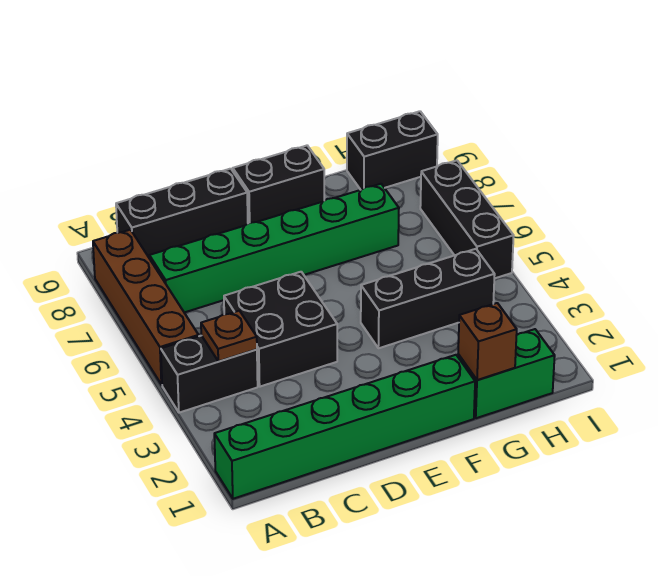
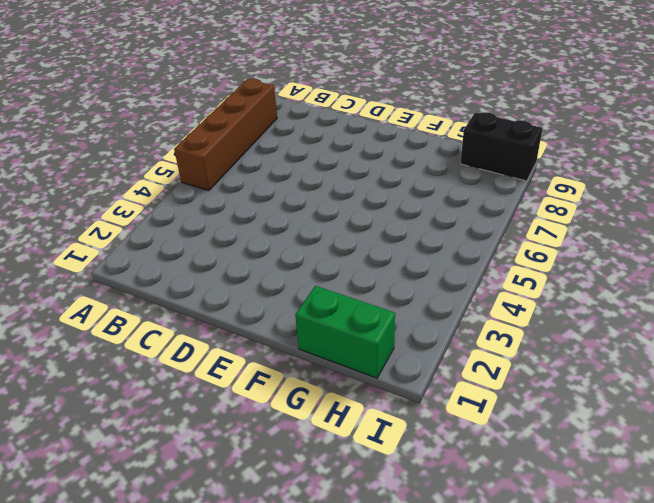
none -> green 1x6 brick [214,355,475,499]
none -> black 1x2 brick [161,336,258,413]
none -> green 1x6 brick [149,184,399,313]

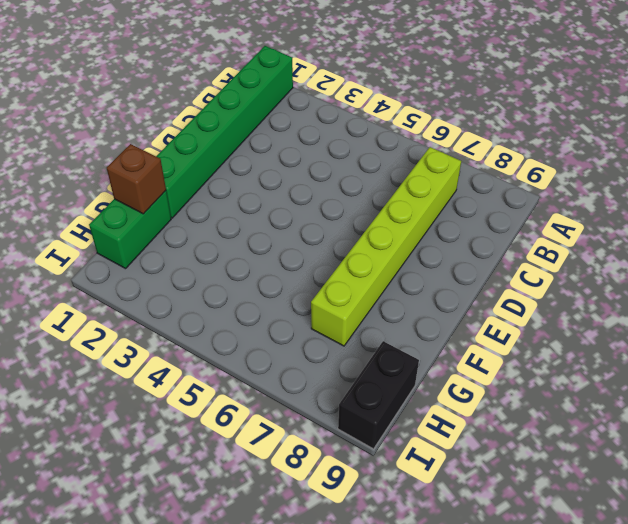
lime 1x6 brick [311,147,461,346] -> green 1x6 brick [149,184,399,313]
none -> black 1x2 brick [161,336,258,413]
none -> brown 1x4 brick [93,230,199,385]
none -> black 1x3 brick [116,169,248,259]

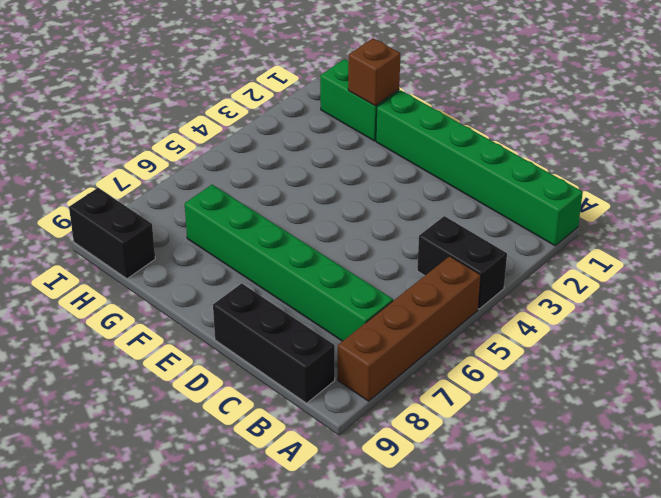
none -> black 2x2 brick [224,272,337,387]
none -> black 1x2 brick [233,146,324,224]
none -> black 1x3 brick [361,249,495,348]

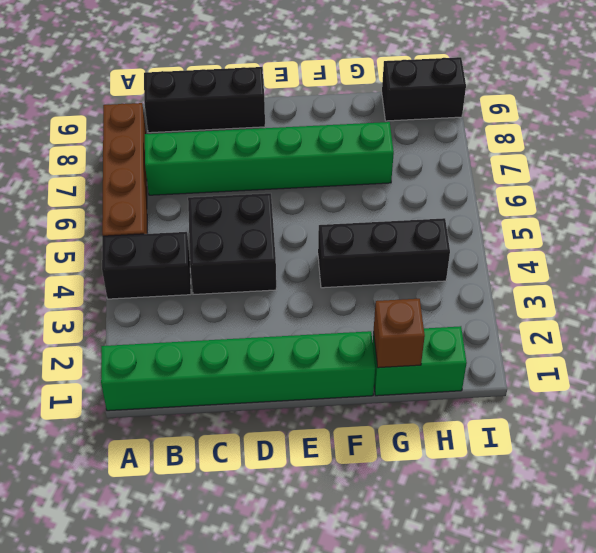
none -> black 1x2 brick [233,146,324,224]
none -> black 1x3 brick [420,160,514,279]
none -> brown 1x1 plate [201,311,257,361]

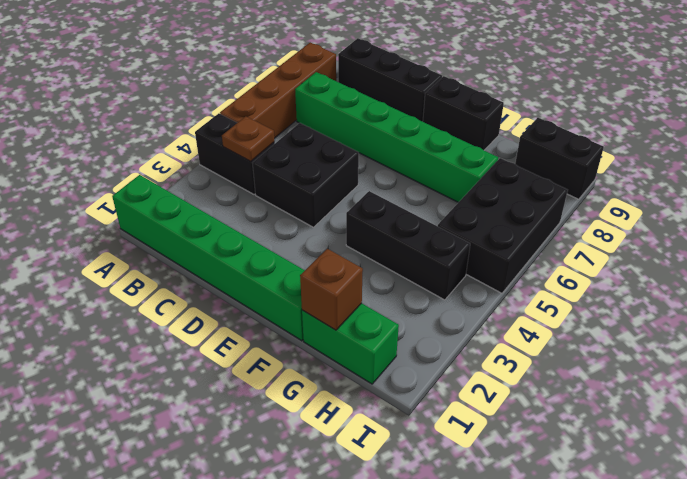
black 2x3 brick [438,158,568,293] -> black 1x3 brick [420,160,514,279]

